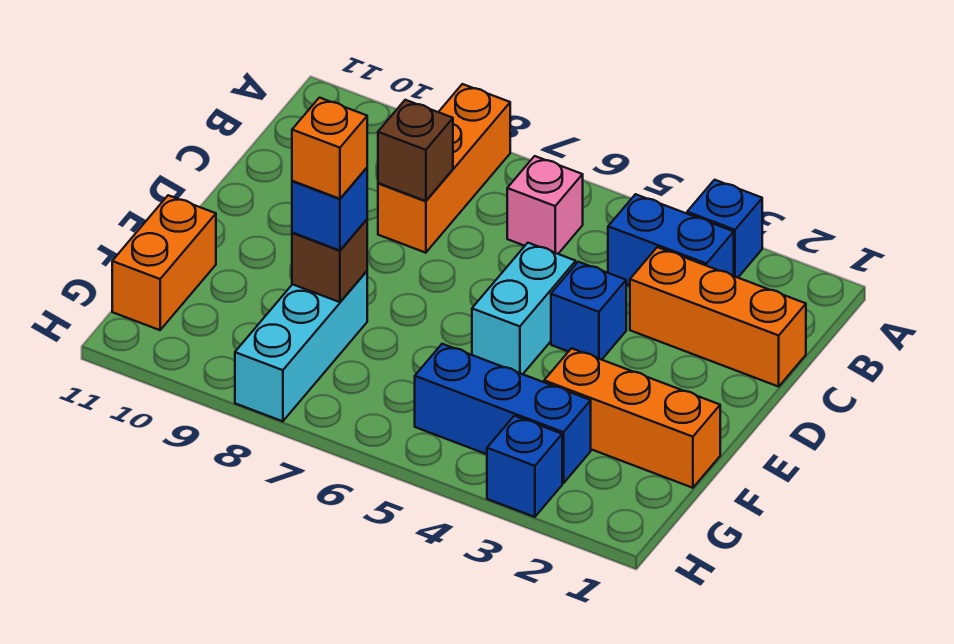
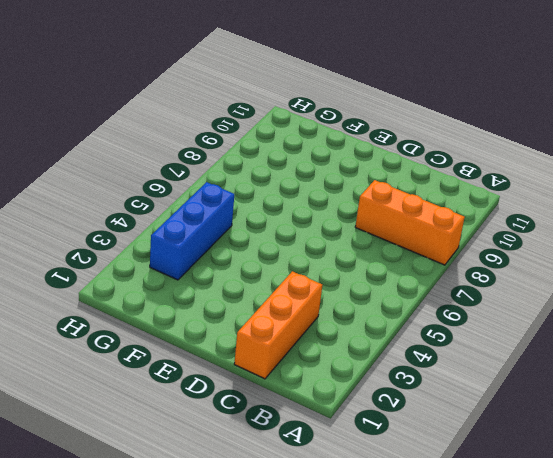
none -> blue 1x1 brick [687,180,762,278]
none -> blue 1x2 brick [608,194,734,286]
none -> pink 1x1 brick [507,156,583,254]

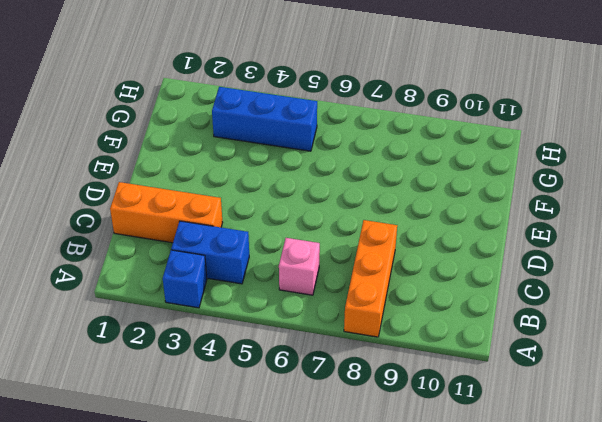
none -> blue 1x1 brick [551,262,626,360]
none -> cyan 1x2 brick [472,243,576,374]
none -> orange 1x3 brick [544,348,720,488]

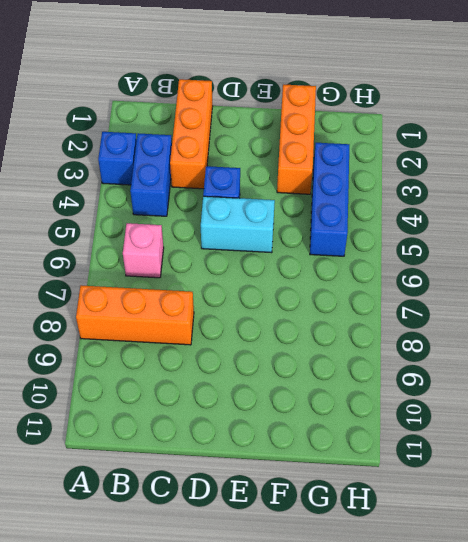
none -> cyan 1x3 brick [235,271,367,421]
none -> orange 1x2 brick [112,195,216,330]
none -> blue 1x1 brick [487,416,562,517]

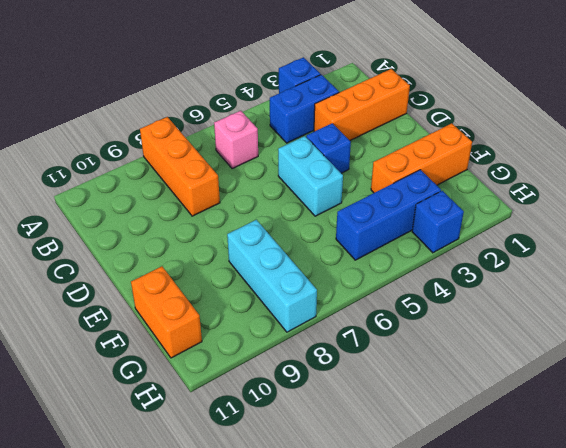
none -> brown 1x1 brick [378,100,453,201]
none -> brown 1x1 brick [292,219,367,302]
none -> blue 1x1 brick [292,168,367,250]

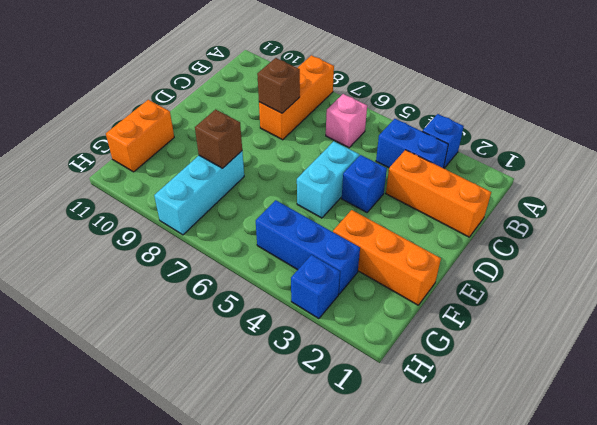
none -> blue 1x1 brick [292,168,367,250]
none -> orange 1x1 brick [292,98,367,199]

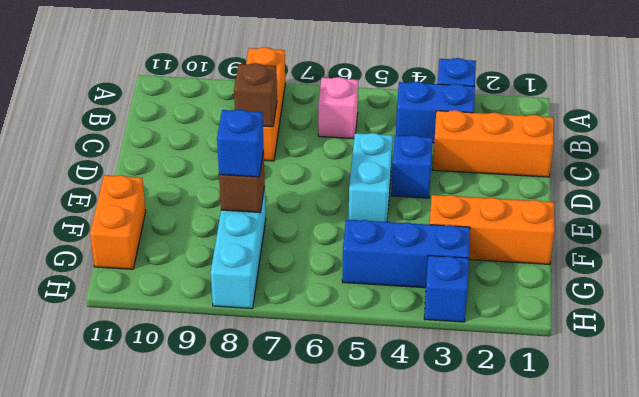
none -> orange 1x1 brick [292,98,367,199]

